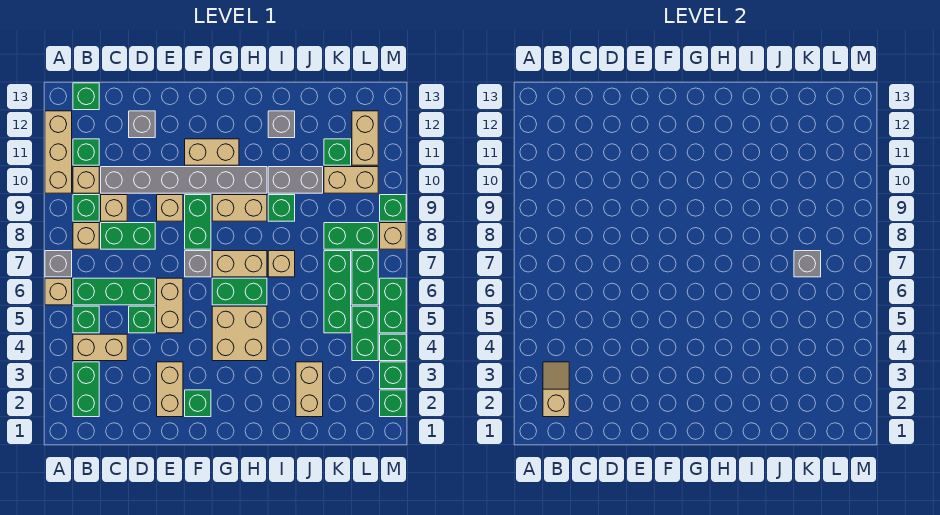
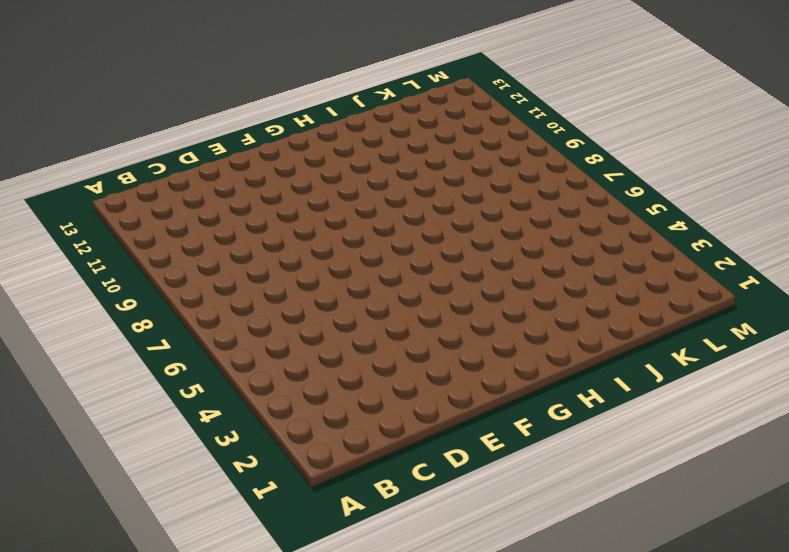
none -> tan 1x1 brick [45,278,72,305]
none -> grey 1x1 brick [45,251,72,277]
none -> tan 1x3 brick [45,111,72,193]
none -> green 1x2 brick [73,362,99,417]

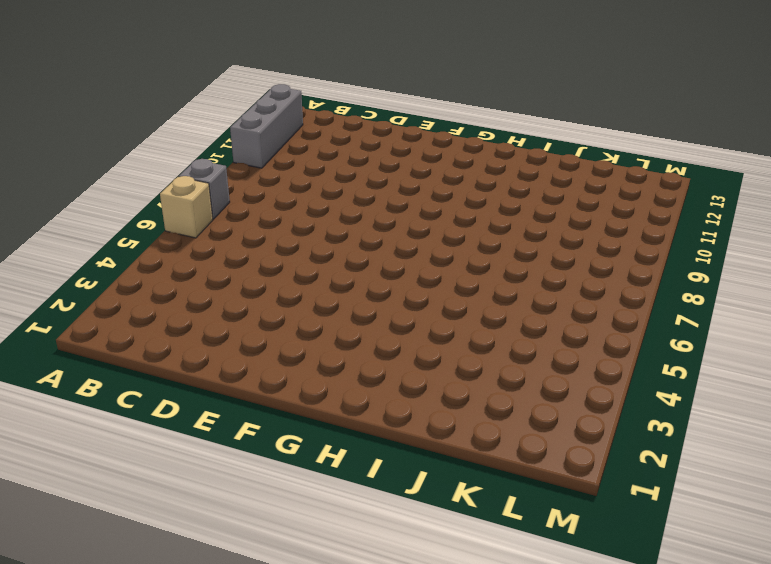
grey 1x3 brick [230,84,303,168] -> tan 1x3 brick [45,111,72,193]
none -> green 1x2 brick [73,362,99,417]
none -> tan 1x2 brick [73,334,127,361]
none -> green 1x1 brick [73,306,99,333]
none -> green 1x3 brick [73,278,155,305]

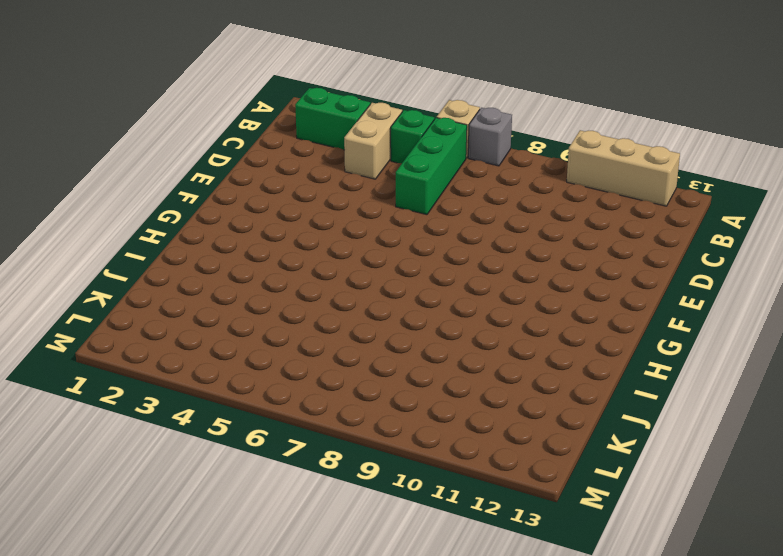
none -> tan 1x1 brick [73,223,99,249]
none -> green 1x1 brick [73,195,99,221]
none -> tan 1x1 brick [73,167,99,193]
none -> green 1x1 brick [73,139,99,165]

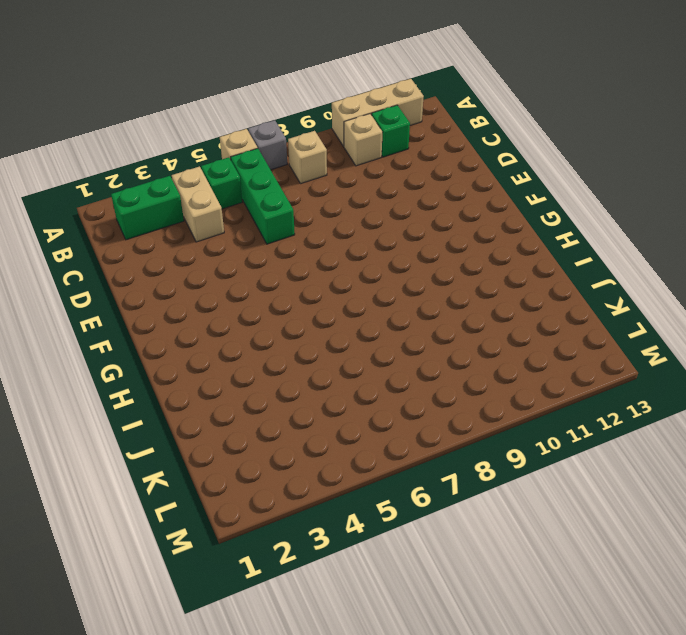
none -> green 1x1 brick [73,195,99,221]
none -> green 1x1 brick [73,83,99,110]
none -> green 1x2 brick [101,223,155,249]
none -> tan 1x1 brick [101,195,127,221]

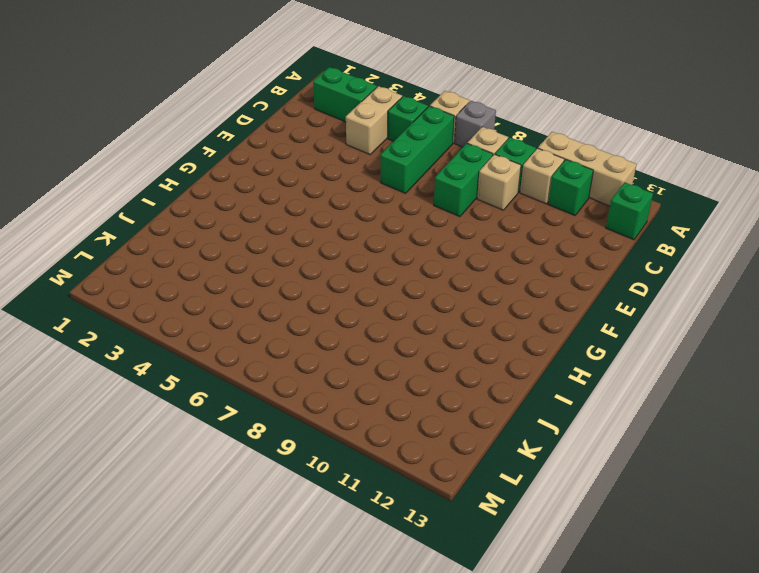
none -> grey 1x6 brick [101,167,267,193]
none -> green 1x1 brick [129,306,155,333]
none -> grey 1x1 brick [129,111,155,138]
none -> tan 1x2 brick [157,362,183,417]

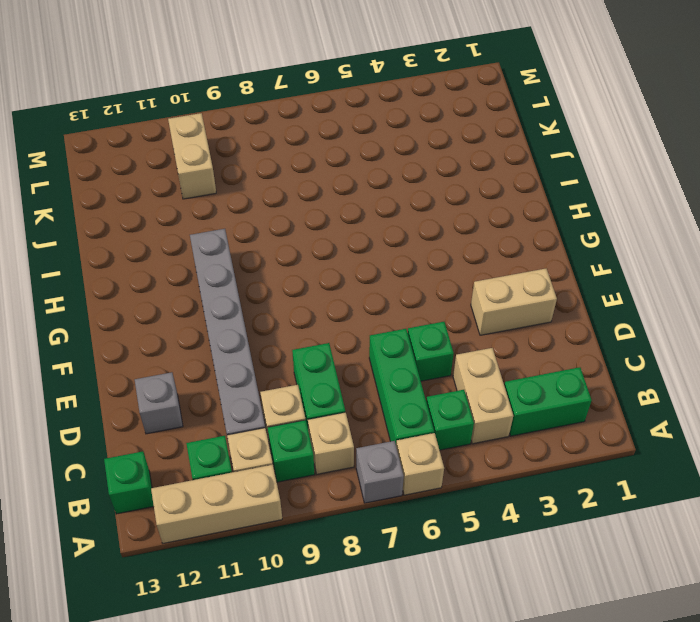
none -> tan 1x2 brick [157,278,183,333]
none -> tan 1x1 brick [157,195,183,221]
none -> green 1x1 brick [185,390,211,417]
none -> grey 1x1 brick [185,251,211,277]

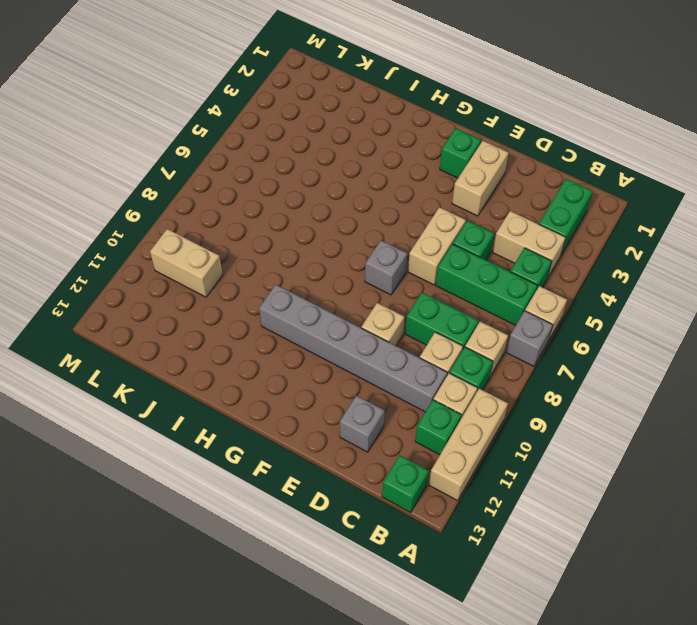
none -> green 1x2 brick [185,195,211,249]
none -> tan 1x2 brick [185,139,239,165]
none -> tan 2x2 brick [212,306,267,361]
none -> green 1x2 brick [212,278,267,305]

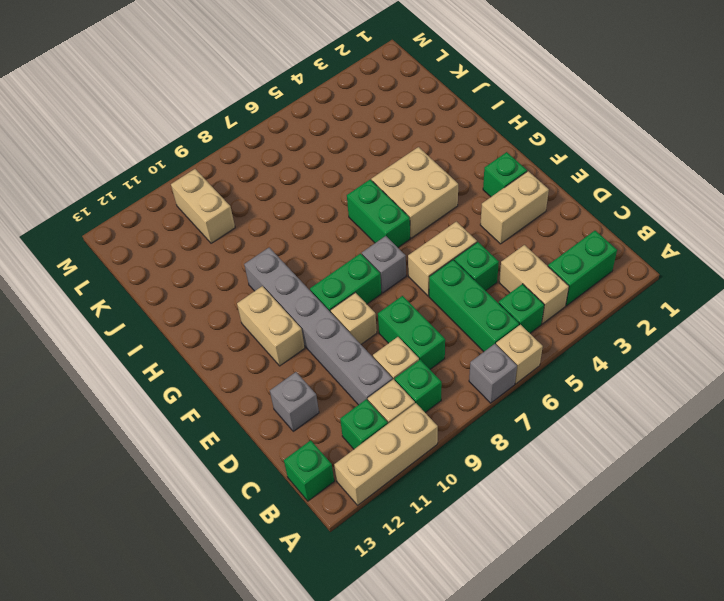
none -> tan 1x1 brick [73,223,99,249]
none -> tan 1x2 brick [212,251,267,277]
none -> tan 1x2 brick [212,195,267,221]
none -> tan 1x1 brick [268,251,295,277]

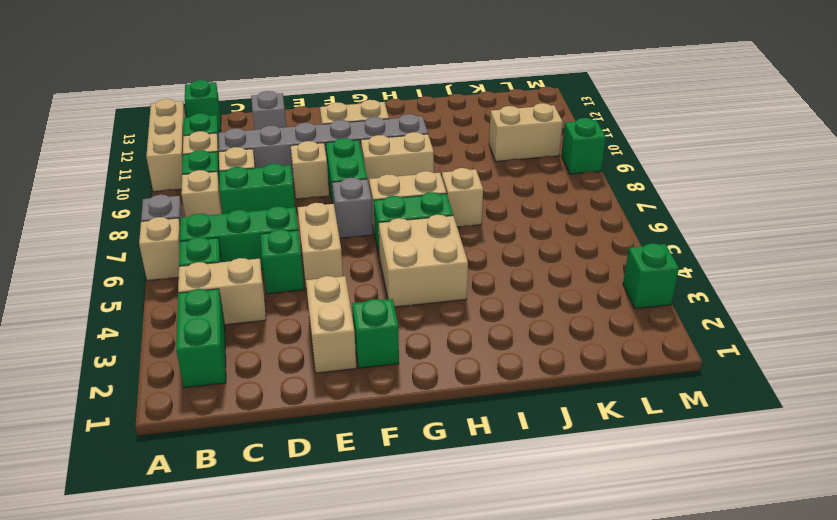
none -> green 1x1 brick [268,195,295,221]
none -> grey 1x2 brick [268,167,323,193]
none -> grey 1x1 brick [268,111,295,138]
none -> tan 1x2 brick [296,362,323,417]

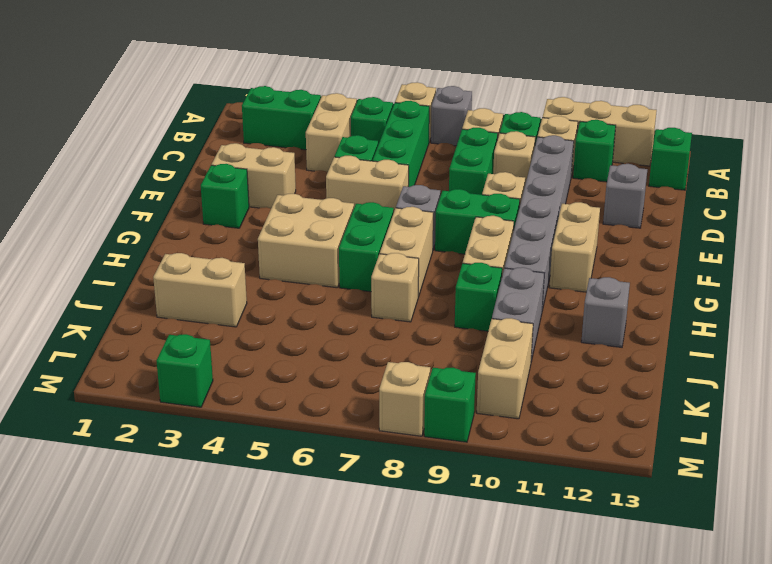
none -> green 1x3 brick [324,251,351,333]
none -> green 1x2 brick [324,223,378,249]
none -> green 1x1 brick [324,139,351,165]
none -> green 1x2 brick [352,306,378,361]

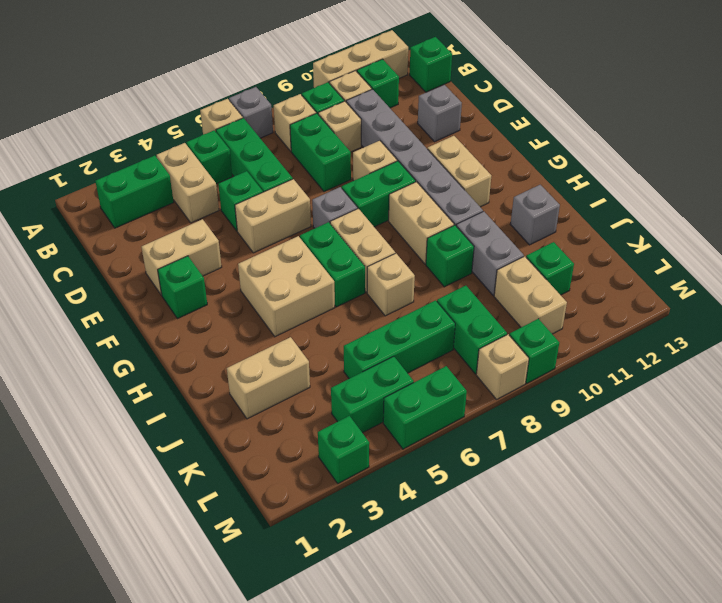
none -> green 1x2 brick [352,251,378,305]
none -> tan 1x2 brick [352,111,378,165]
none -> green 1x1 brick [380,390,406,417]
none -> green 1x1 brick [380,334,406,361]

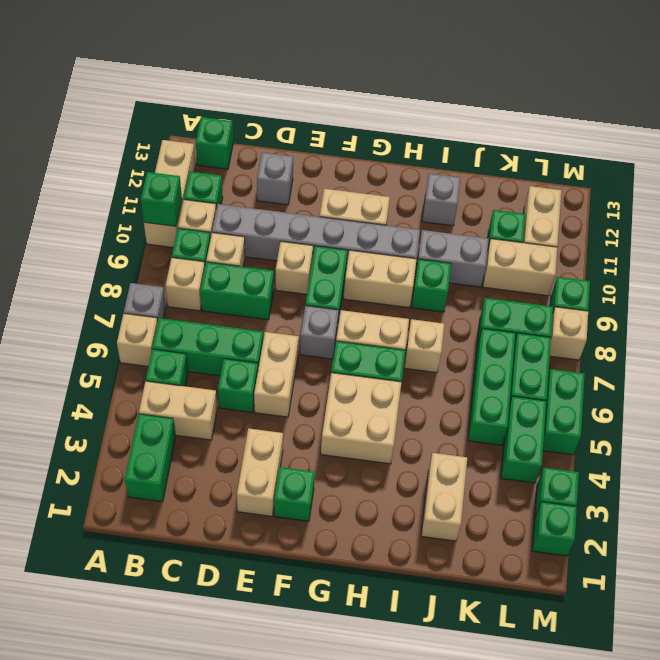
green 1x1 brick [141,172,182,226] -> green 1x1 brick moved to [380,334,406,361]
none -> tan 1x2 slope [543,362,569,417]
none -> grey 1x1 brick [794,251,821,277]

